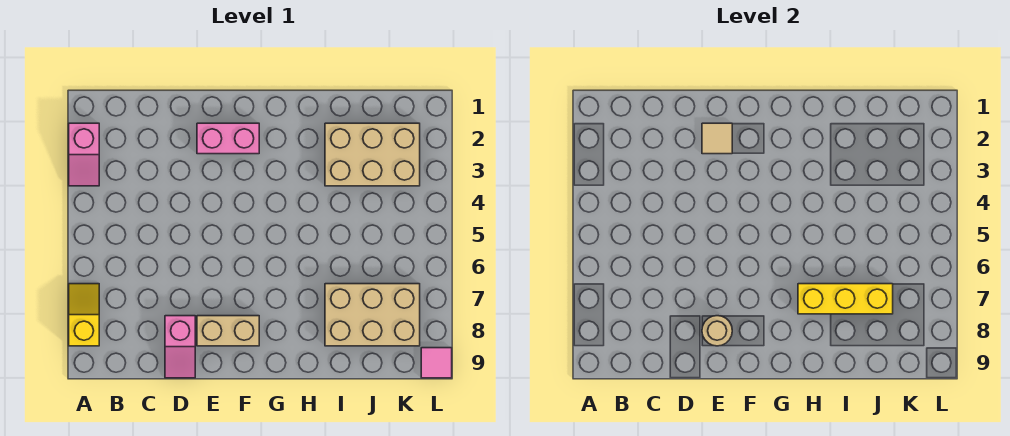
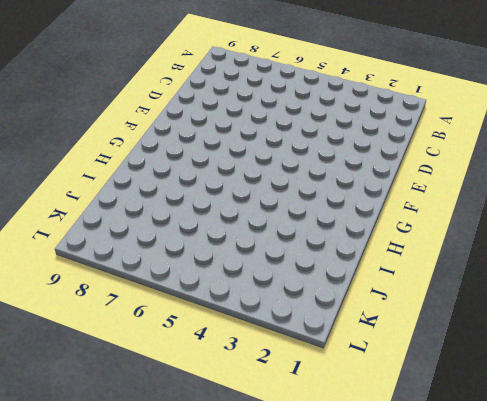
none -> pink 1x2 slope [69,123,99,186]
none -> yellow 1x2 slope [69,284,99,346]

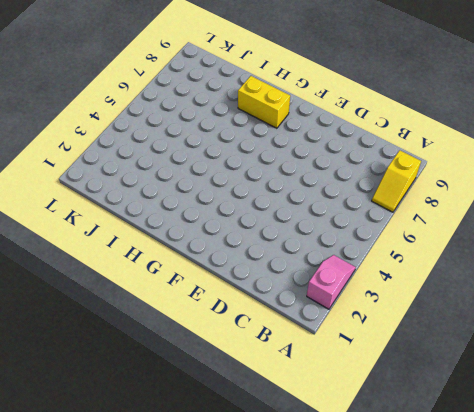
yellow 1x2 brick [238,76,290,128] -> none
none -> pink 1x2 slope [165,316,195,378]
none -> pink 1x2 brick [197,123,259,154]

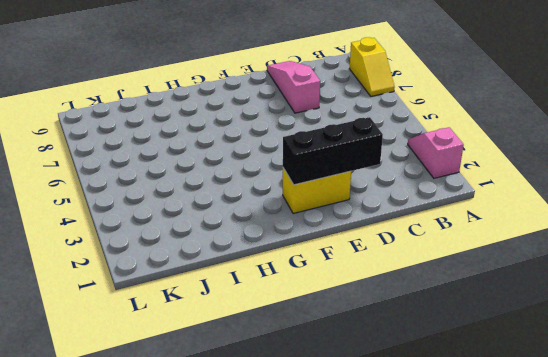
black 1x3 brick [283,117,383,185] -> tan 1x1 tile [702,123,732,154]
pink 1x3 slope [267,61,320,113] -> pink 1x2 slope [165,316,195,378]
yellow 1x2 brick [283,168,351,214] -> pink 1x2 brick [197,123,259,154]
none -> tan 1x2 brick [197,316,259,346]
none -> tan 2x3 brick [325,123,420,186]

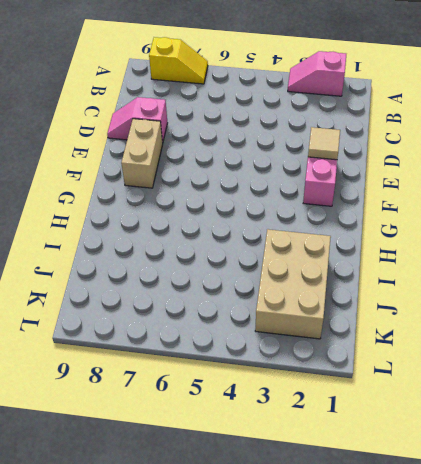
none -> tan 2x3 brick [325,284,420,346]
none -> pink 1x1 tile [421,348,452,378]

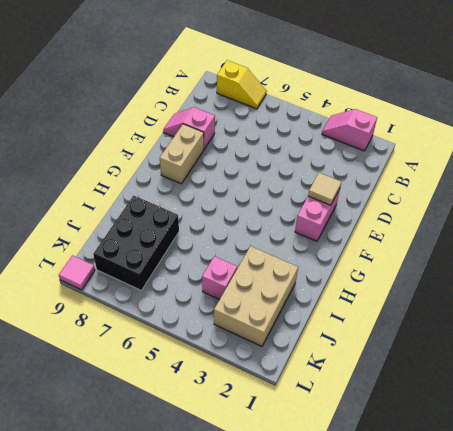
black 2x3 brick [93,196,179,290] -> tan 2x3 brick [325,284,420,346]
pink 1x1 brick [202,256,237,300] -> none
none -> tan 1x1 round brick [702,316,732,346]
none -> yellow 1x3 brick [798,284,893,314]

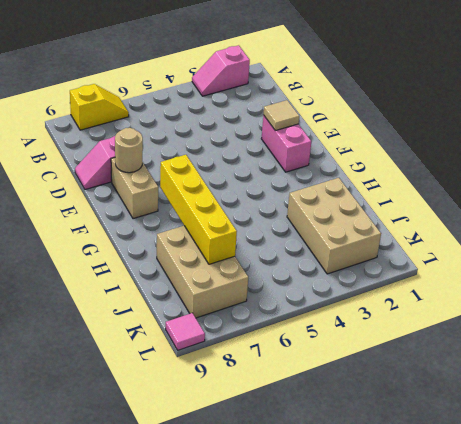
yellow 1x4 brick [160,155,237,264] -> yellow 1x3 brick [798,284,893,314]

